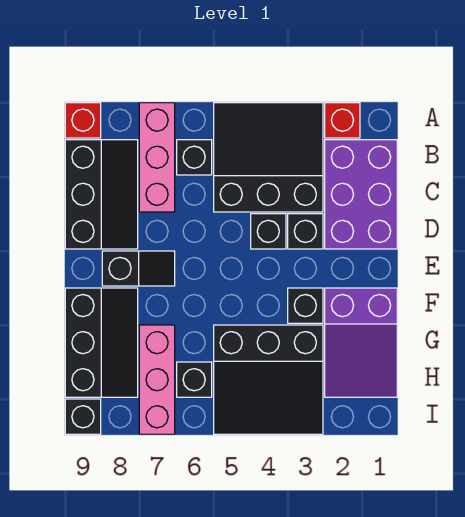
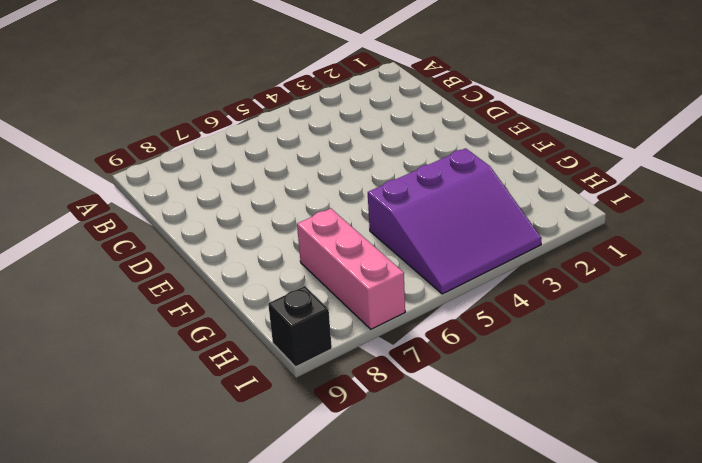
purple 3x3 slope [368,148,542,294] -> black 3x3 slope [214,325,323,434]
none -> red 1x1 brick [325,103,360,138]
none -> black 3x3 slope [214,103,323,212]
none -> pink 1x3 brick [139,103,175,212]

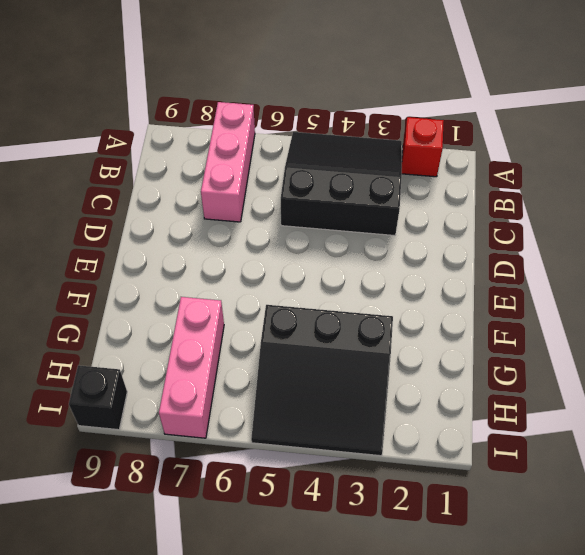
none -> red 1x1 brick [65,103,101,138]
none -> purple 2x3 brick [325,140,397,249]
none -> black 1x1 brick [177,140,212,175]

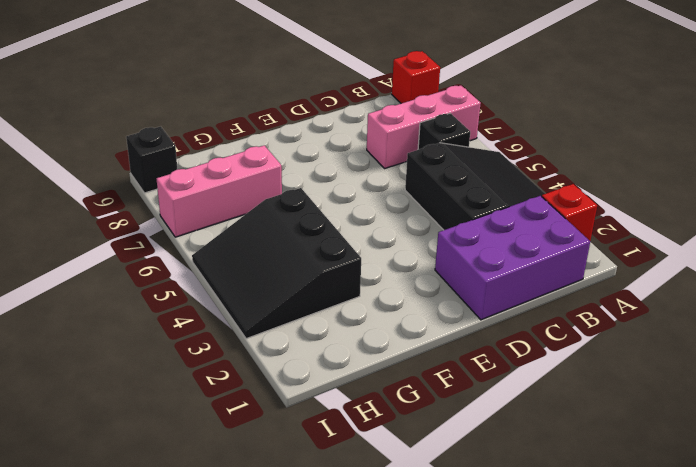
none -> black 2x3 slope [65,140,138,249]
none -> black 1x1 brick [288,214,323,249]
none -> black 1x1 brick [251,214,286,249]

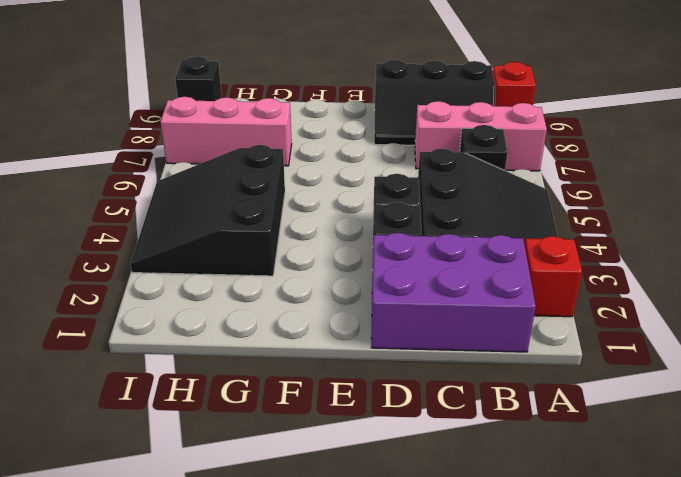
none -> black 1x2 slope [102,251,175,286]
none -> purple 2x3 slope [325,288,397,397]
none -> black 1x1 brick [288,288,323,323]

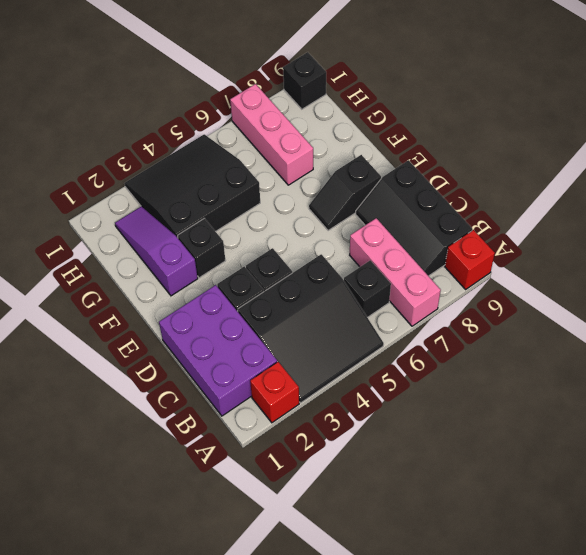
purple 1x3 slope [115,206,198,296] -> purple 2x3 slope [325,288,397,397]
none -> black 2x3 slope [65,288,138,397]
none -> black 1x1 brick [177,362,212,397]

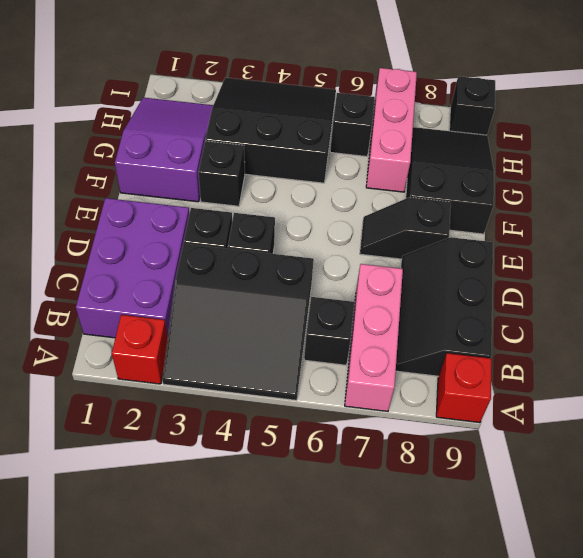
black 2x3 slope [406,127,494,234] -> black 2x3 slope turned to [65,288,138,397]

